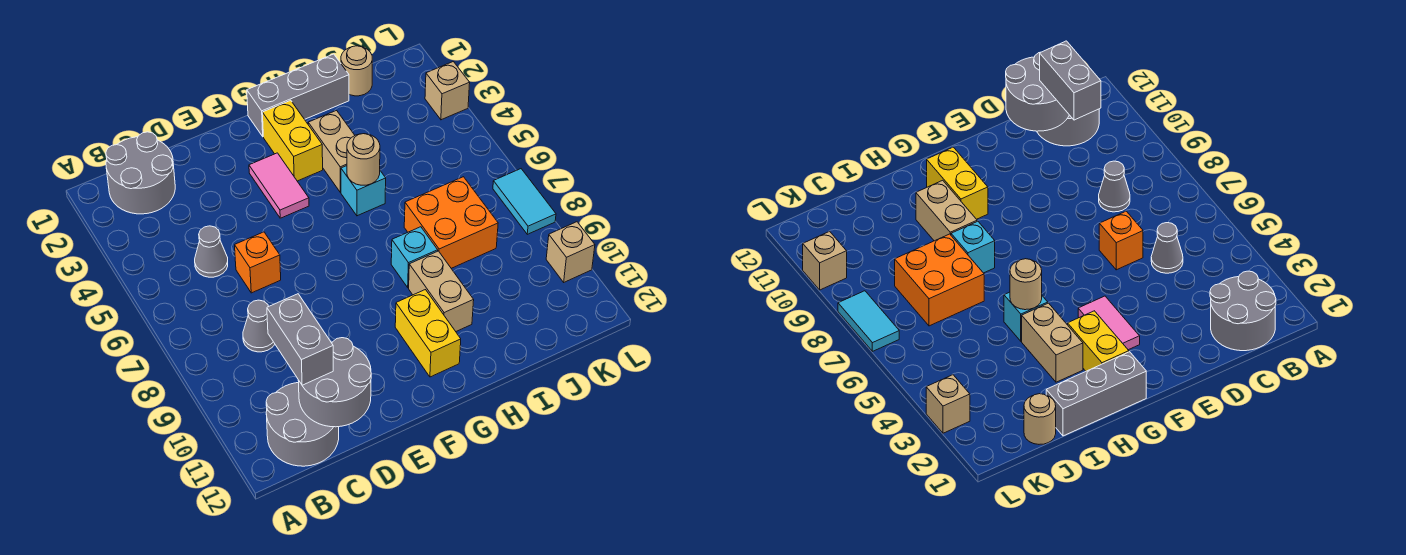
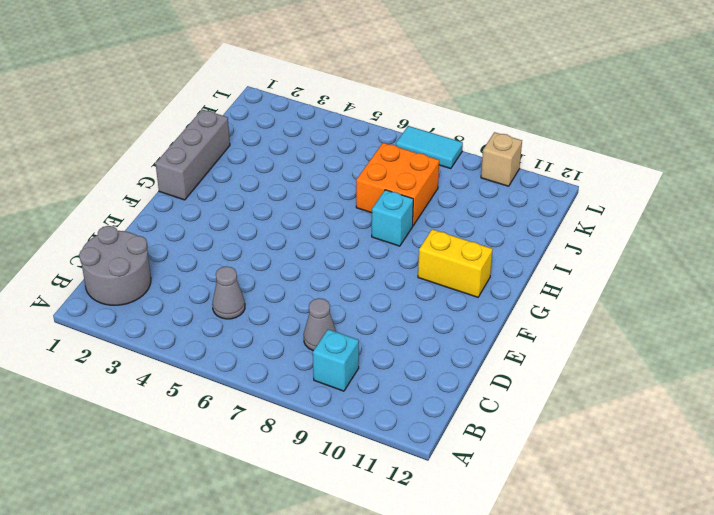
cyan 1x1 brick [313,329,359,391] -> cyan 1x1 brick moved to [341,166,386,216]
none -> grey 2x2 round brick [266,383,339,466]
none -> orange 1x1 brick [235,232,281,293]
none -> pink 1x2 tile [249,153,309,218]

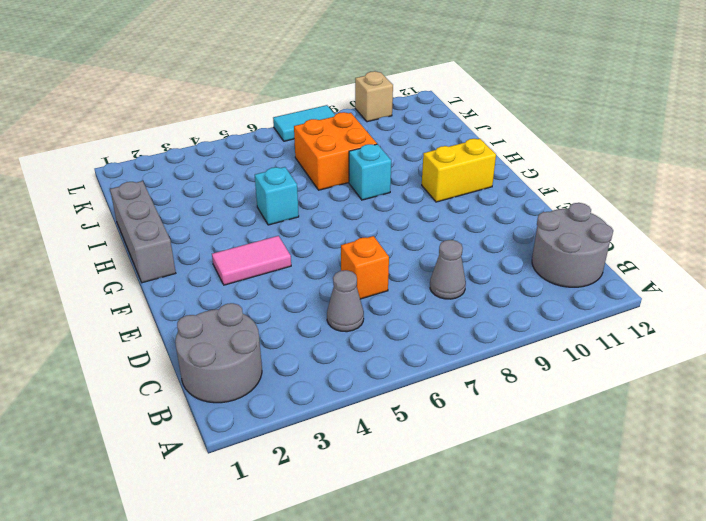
none -> yellow 1x2 brick [262,100,323,181]
none -> tan 1x2 brick [308,111,355,192]
none -> tan 1x2 brick [409,251,474,331]

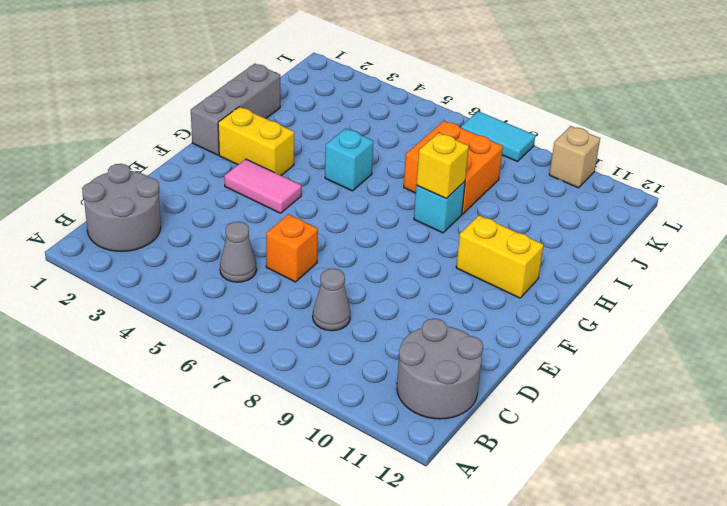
yellow 1x1 brick [416,133,469,199] -> none
none -> tan 1x2 brick [308,111,355,192]
none -> tan 1x2 brick [409,251,474,331]
none -> tan 1x1 round brick [341,46,372,96]

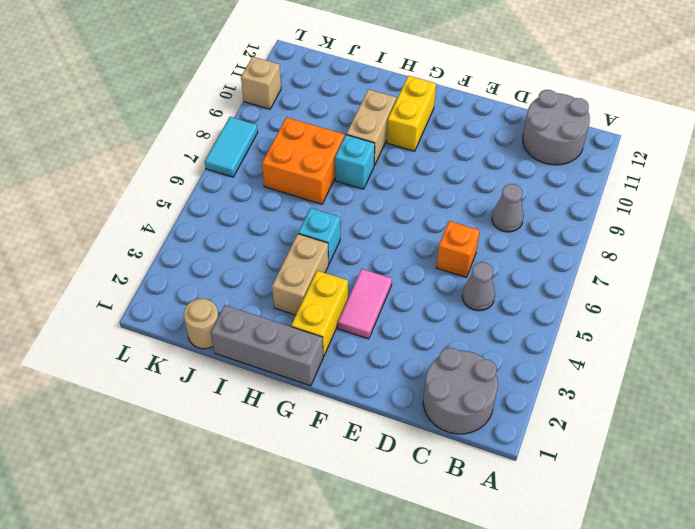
none -> tan 1x1 brick [425,62,470,120]
none -> grey 2x2 round brick [298,338,371,427]
none -> tan 1x1 round brick [347,134,380,185]

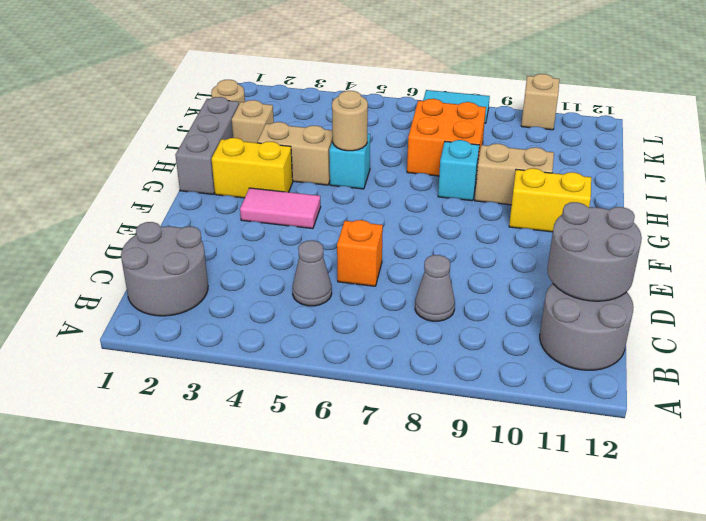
tan 1x1 brick [232,100,274,143] -> tan 1x1 brick moved to [425,62,470,120]
none -> grey 1x2 brick [267,294,333,385]

